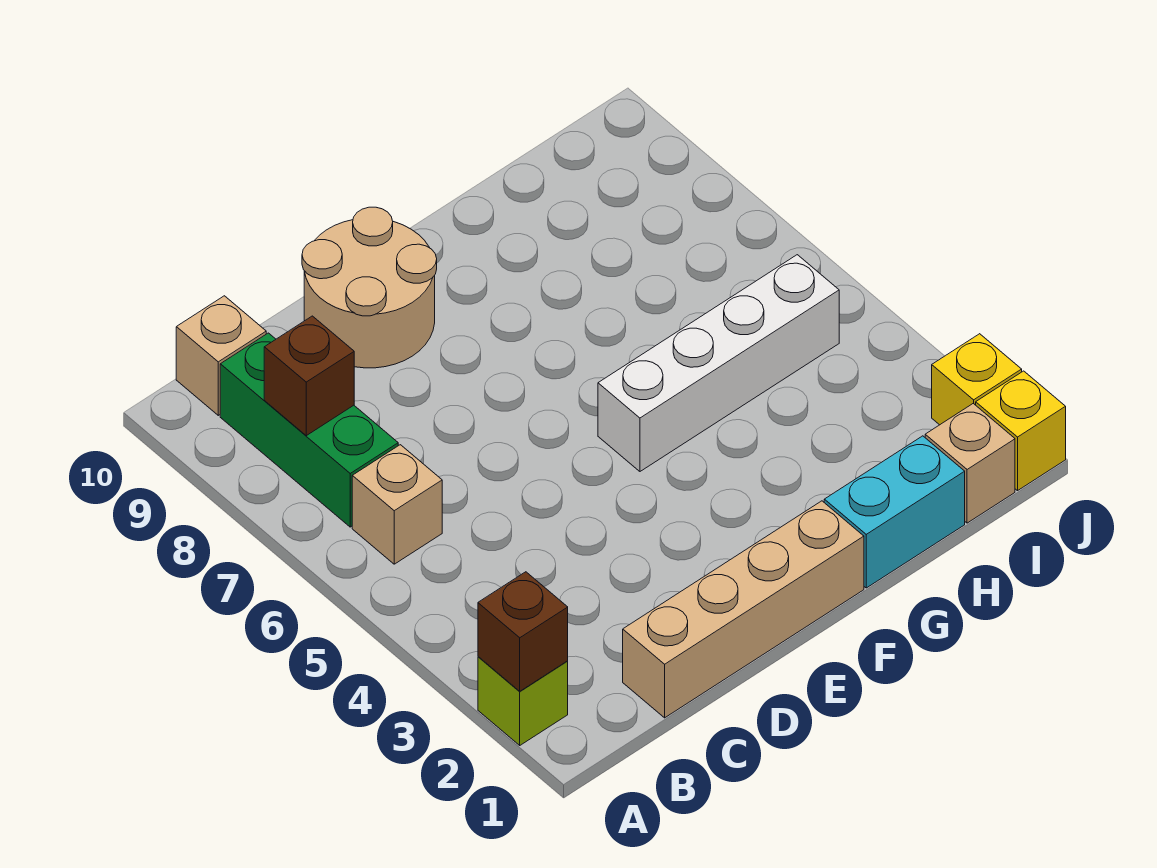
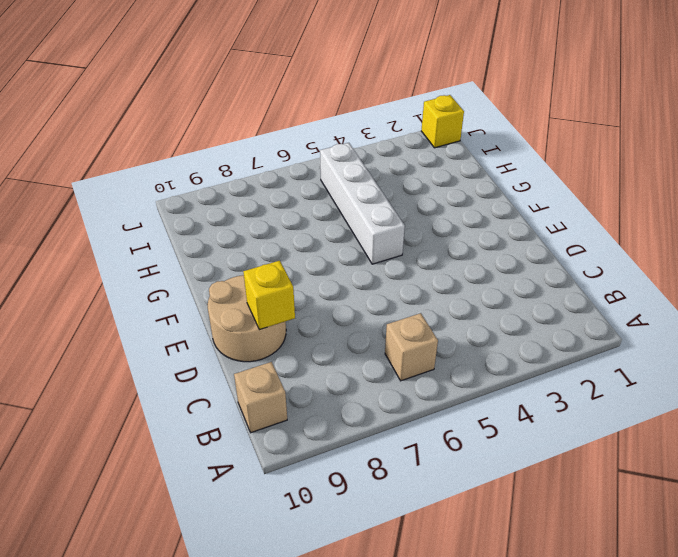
yellow 1x1 brick [243,261,295,330] -> yellow 1x1 brick moved to [932,334,1022,425]
none -> lime 1x1 brick [478,657,568,745]
none -> green 1x3 brick [220,333,398,527]
none -> tan 1x4 brick [623,501,864,718]

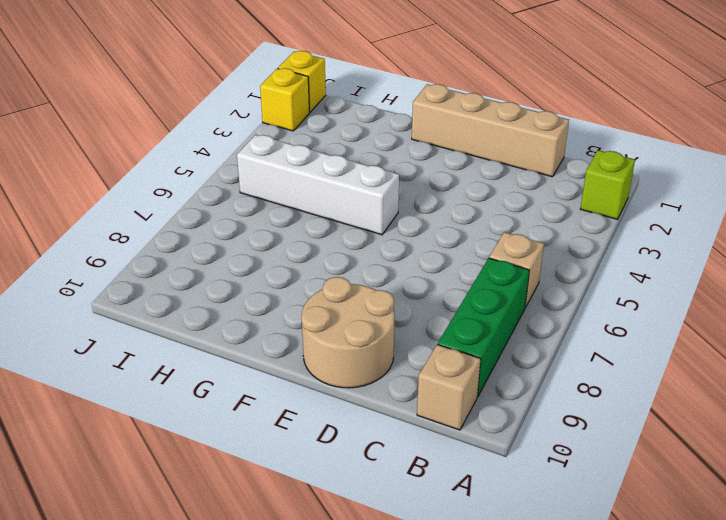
none -> cyan 1x2 brick [824,436,965,588]
none -> tan 1x1 brick [925,403,1015,523]
none -> brown 1x1 brick [478,572,568,691]

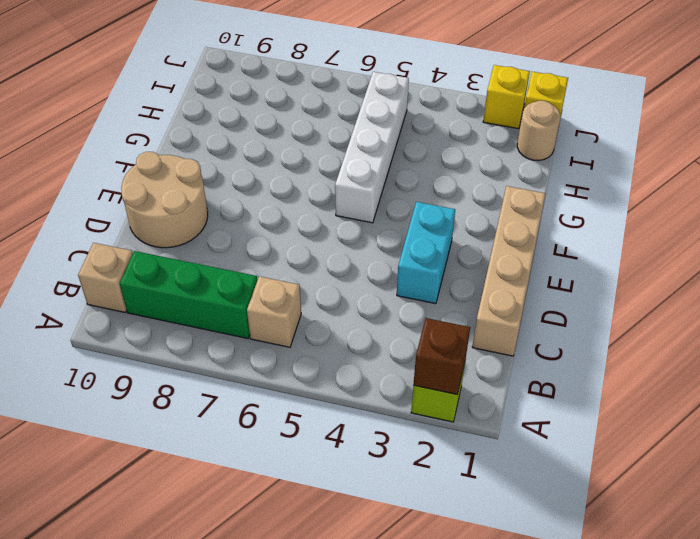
cyan 1x2 brick [397,202,455,304] -> cyan 1x2 brick moved to [824,436,965,588]
tan 1x1 round brick [517,101,560,161] -> tan 1x1 brick [925,403,1015,523]
none -> brown 1x1 brick [264,316,354,436]

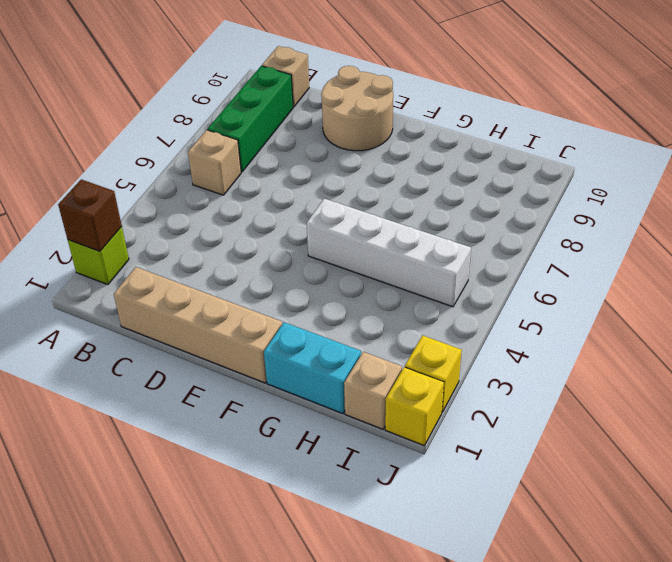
none -> brown 1x1 brick [264,316,354,436]

